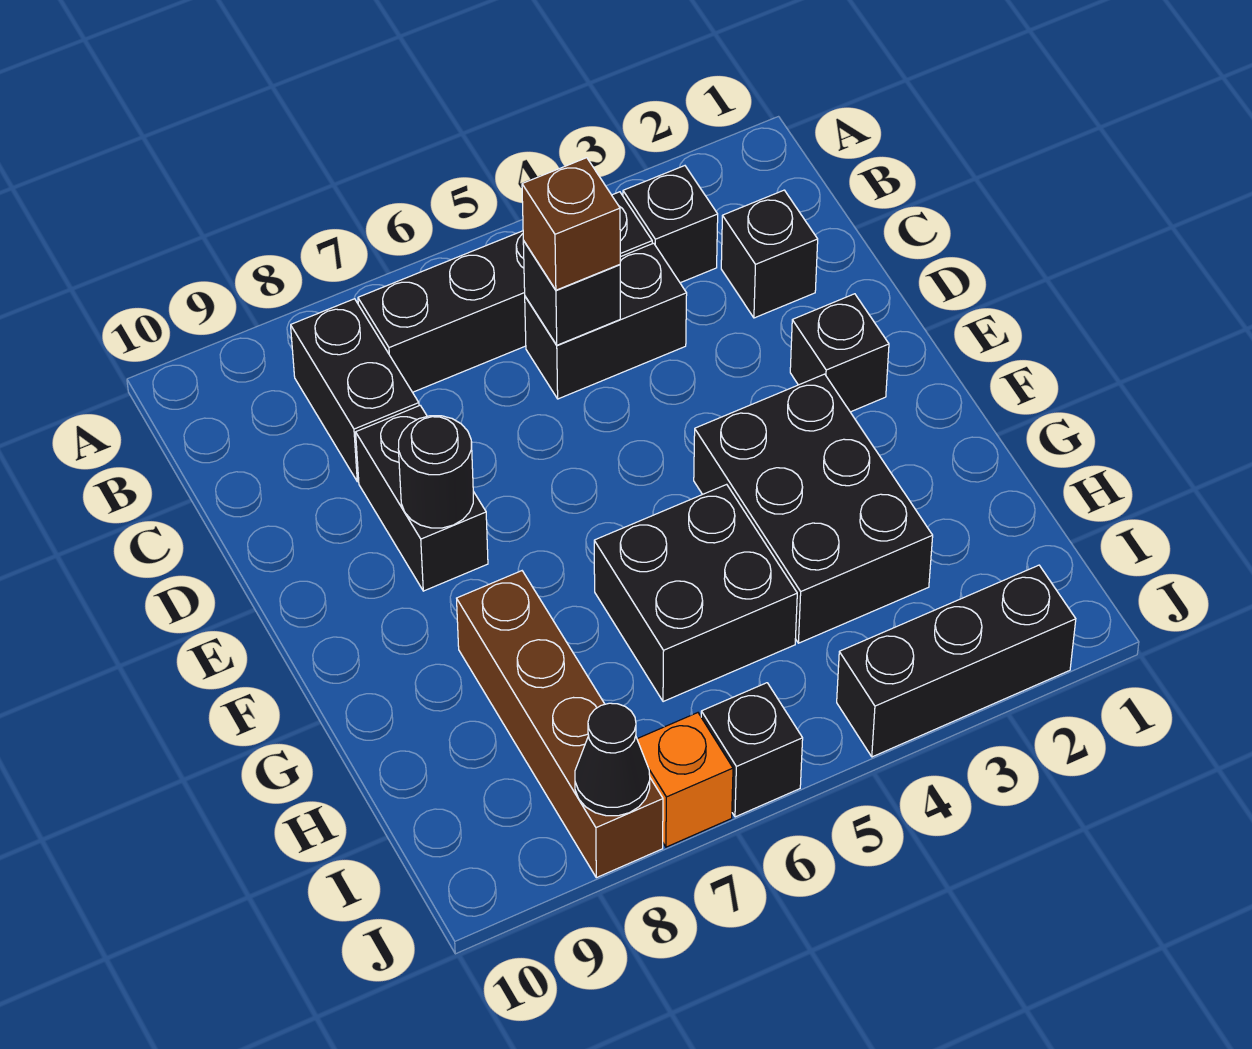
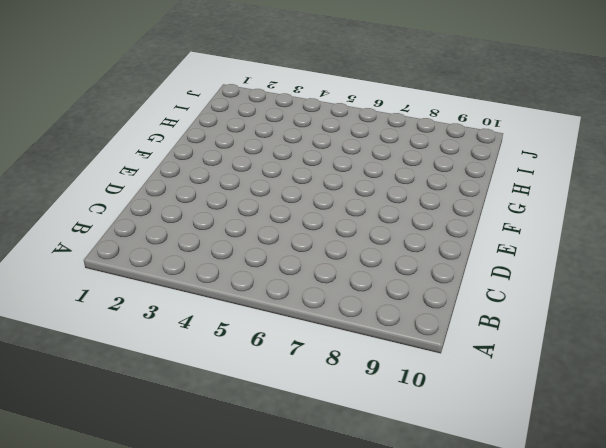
none -> black 1x1 brick [623,166,718,283]
none -> black 1x4 brick [358,192,652,392]
none -> black 1x2 brick [291,299,419,482]

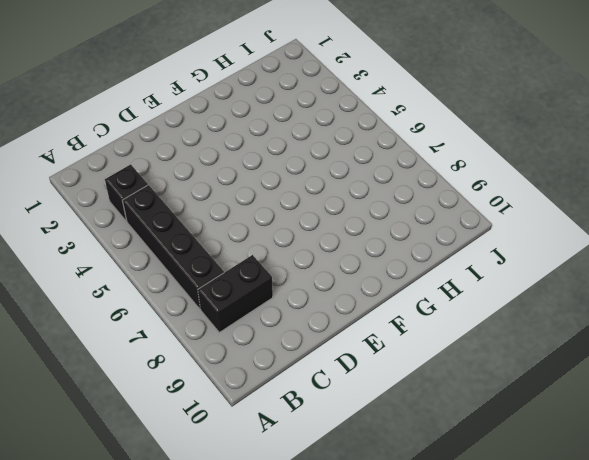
none -> black 1x1 brick [721,190,818,318]
none -> black 1x2 brick [525,243,687,399]
none -> black 1x2 brick [356,406,488,591]

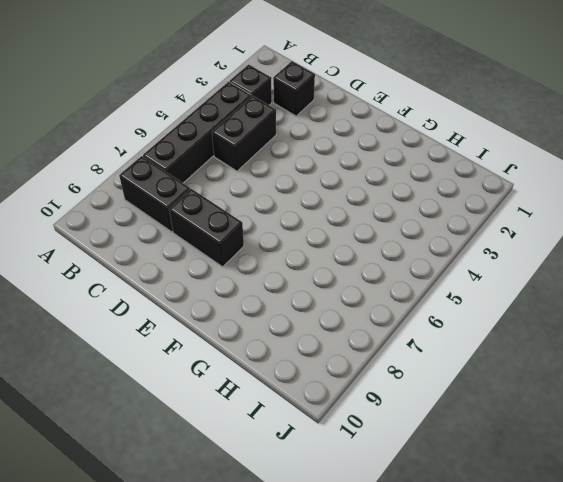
none -> black 1x1 brick [790,294,889,412]
none -> black 2x3 brick [694,374,933,643]
none -> black 2x2 brick [594,484,797,702]

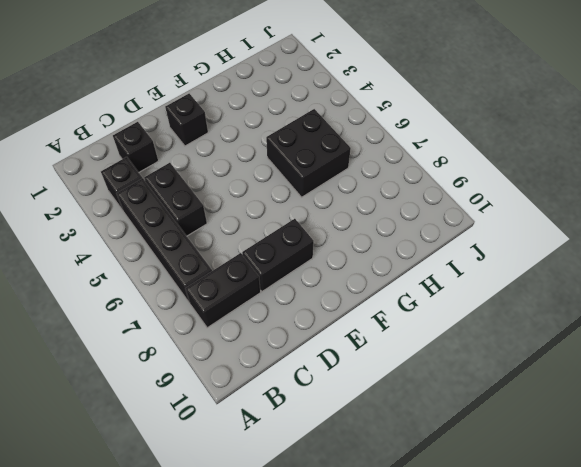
none -> black 2x3 brick [694,374,933,643]
none -> brown 1x4 brick [457,571,663,878]
none -> black 1x3 brick [837,565,1076,757]

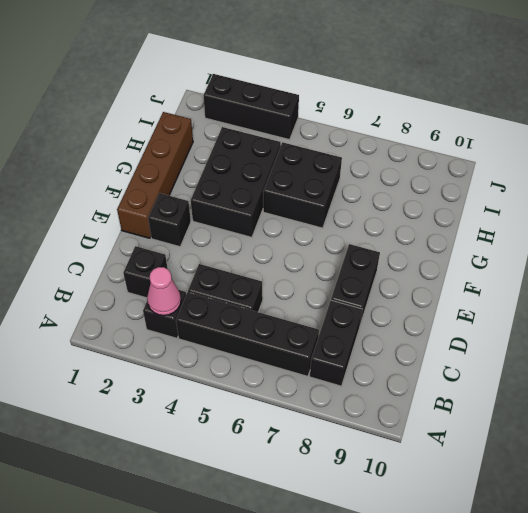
pink 1x1 cone [147,267,181,316] -> none
brown 1x4 brick [117,112,193,238] -> brown 1x4 brick moved to [457,571,663,878]
none -> black 1x1 brick [701,683,803,817]
none -> orange 1x1 brick [637,713,733,847]
none -> black 1x1 brick [523,241,620,345]

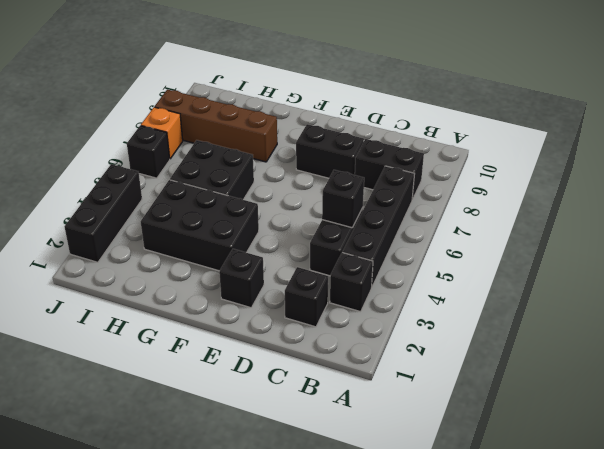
none -> black 1x1 round brick [398,416,473,528]
none -> black 1x1 cone [575,703,650,816]
none -> brown 1x1 brick [522,158,620,290]

